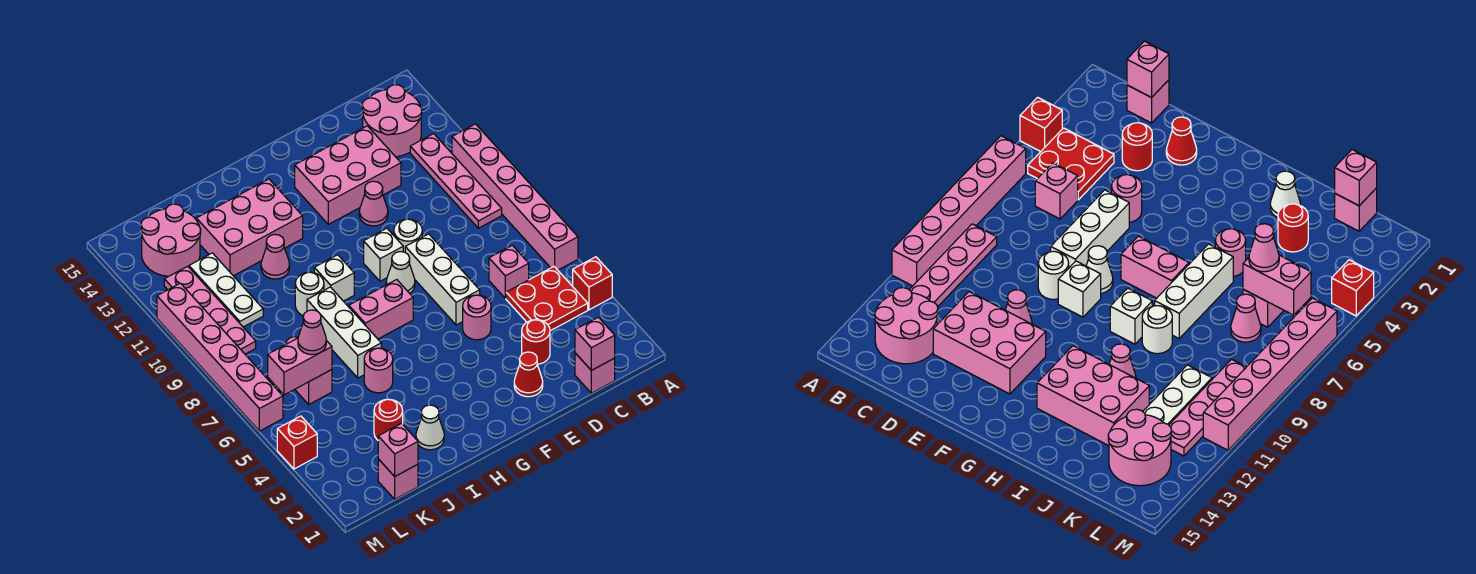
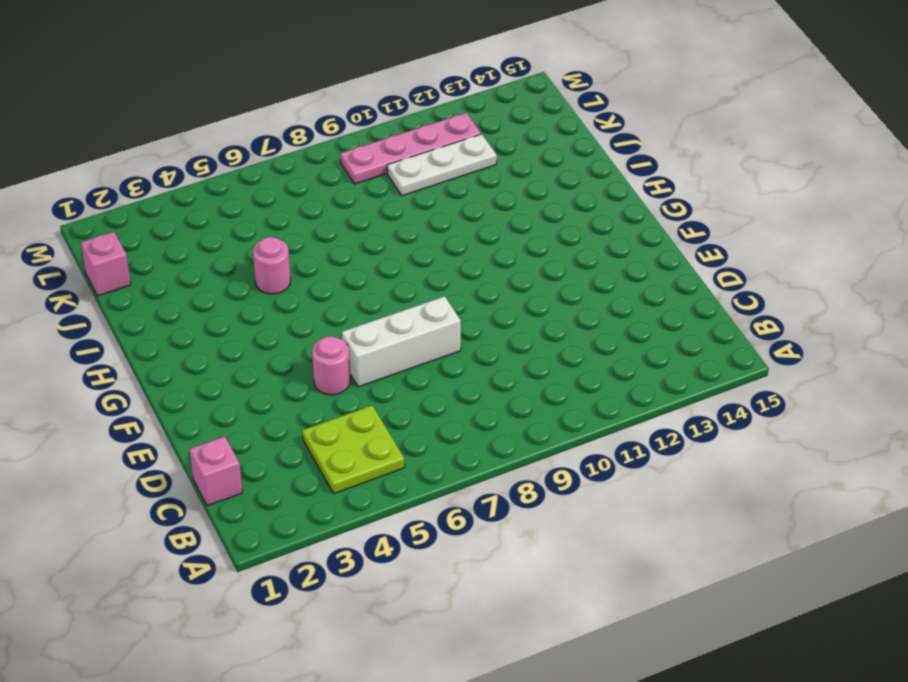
lime 2x2 plate [302,405,405,494] -> red 2x2 plate [506,267,588,331]
none -> red 1x1 brick [573,257,612,310]
none -> pink 1x6 brick [452,124,578,270]
none -> pink 1x4 plate [410,134,502,228]
none -> pink 2x2 round brick [362,85,422,157]

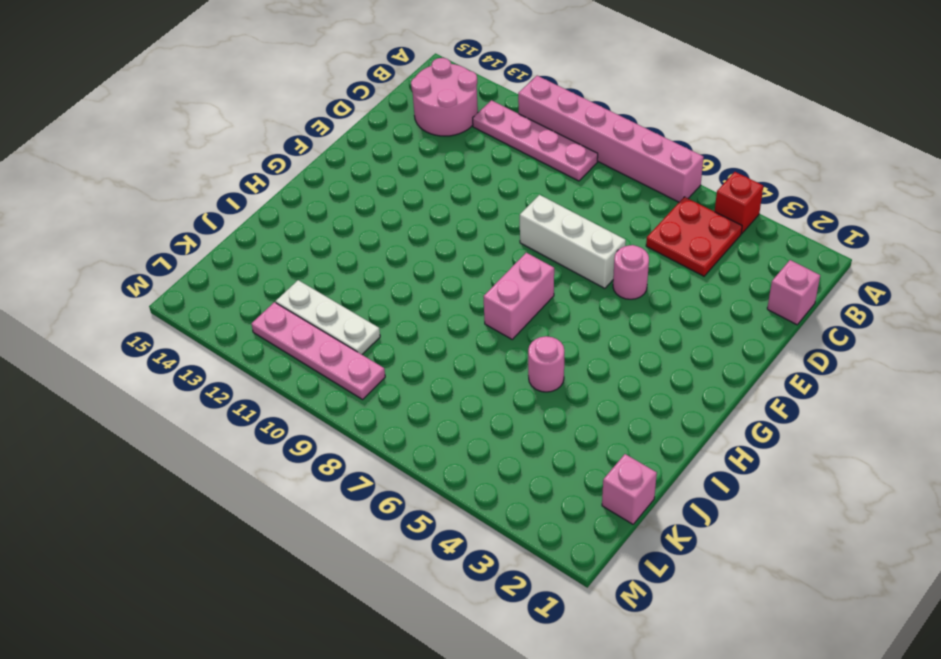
none -> pink 1x1 brick [489,245,529,298]
none -> red 1x1 round brick [522,320,550,364]
none -> pink 2x3 brick [295,126,401,224]
none -> red 1x1 cone [514,352,543,397]

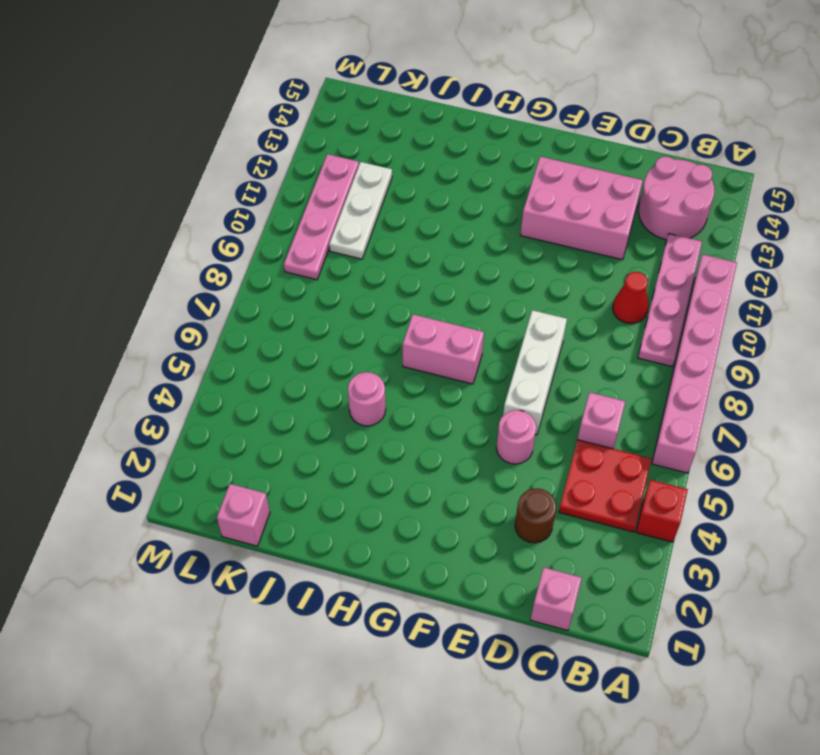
red 1x1 cone [613,272,648,324] -> red 1x1 cone moved to [514,352,543,397]
brown 1x1 round brick [515,489,556,543] -> red 1x1 round brick [522,320,550,364]
none -> white 1x1 round brick [394,219,422,252]
none -> pink 1x1 cone [359,181,388,226]
none -> white 1x1 cone [386,252,415,293]
none -> white 1x1 brick [364,228,403,281]

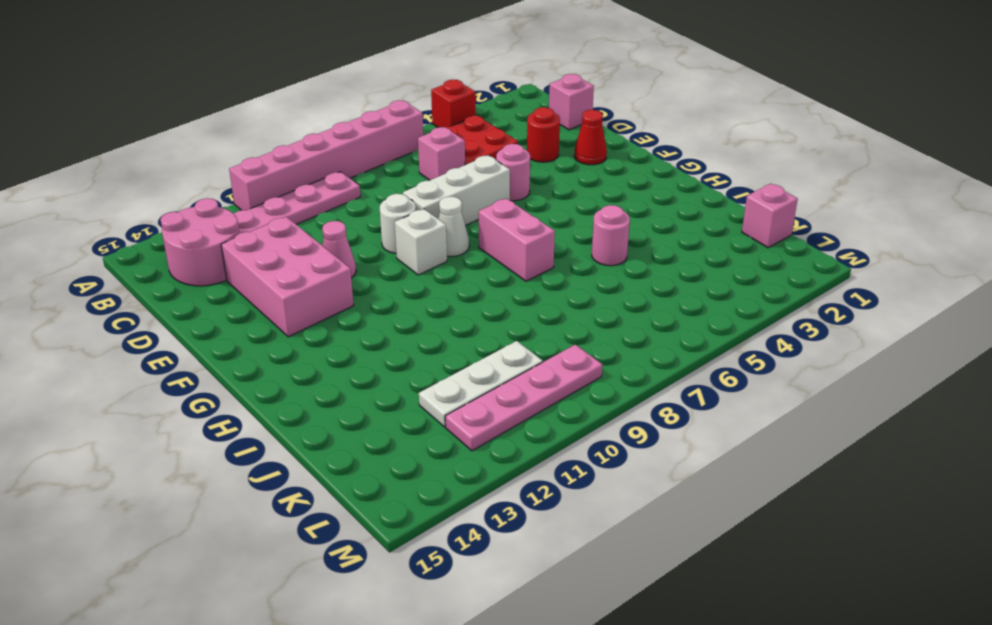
none -> white 1x1 brick [314,255,354,301]
none -> pink 2x3 brick [196,179,303,276]
none -> white 1x1 cone [416,405,444,450]
none -> white 1x3 brick [307,287,381,378]

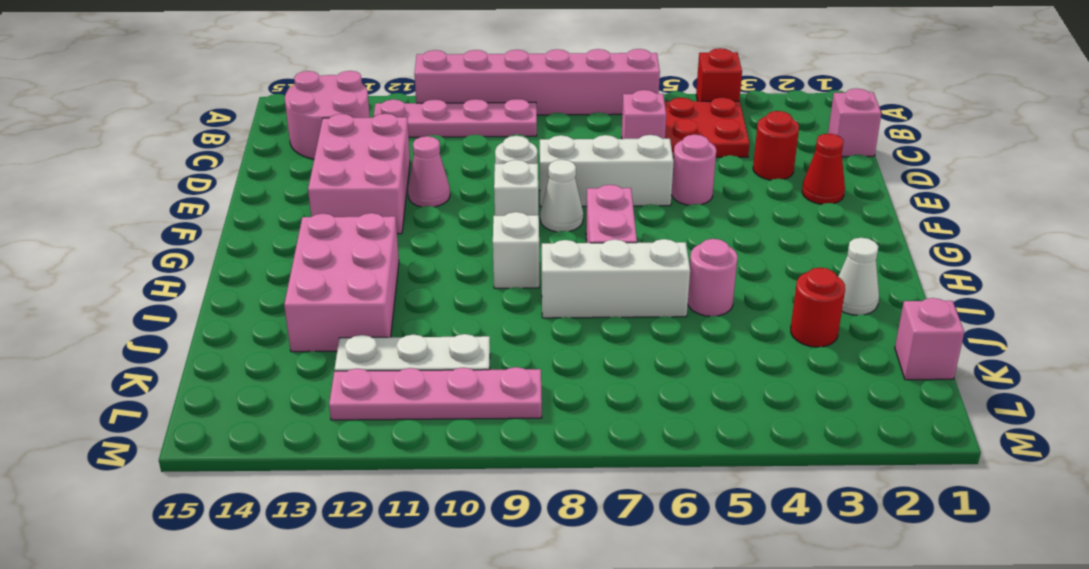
none -> white 1x1 round brick [295,272,324,316]
none -> pink 1x1 cone [261,234,290,279]
none -> pink 1x1 brick [295,370,332,404]
none -> pink 1x1 cone [1231,294,1261,342]

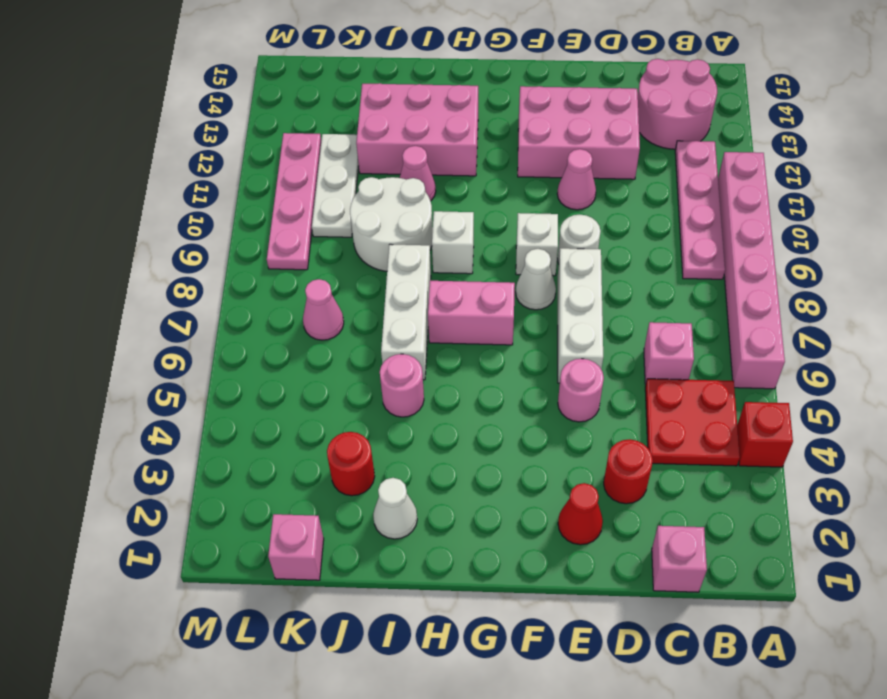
white 2x2 round brick [350,177,433,271] -> white 1x1 round brick [295,272,324,316]
none -> pink 1x1 brick [295,370,332,404]
none -> pink 2x2 round brick [141,204,201,276]
none -> red 1x1 brick [277,416,317,469]
none -> pink 1x6 brick [157,283,283,431]

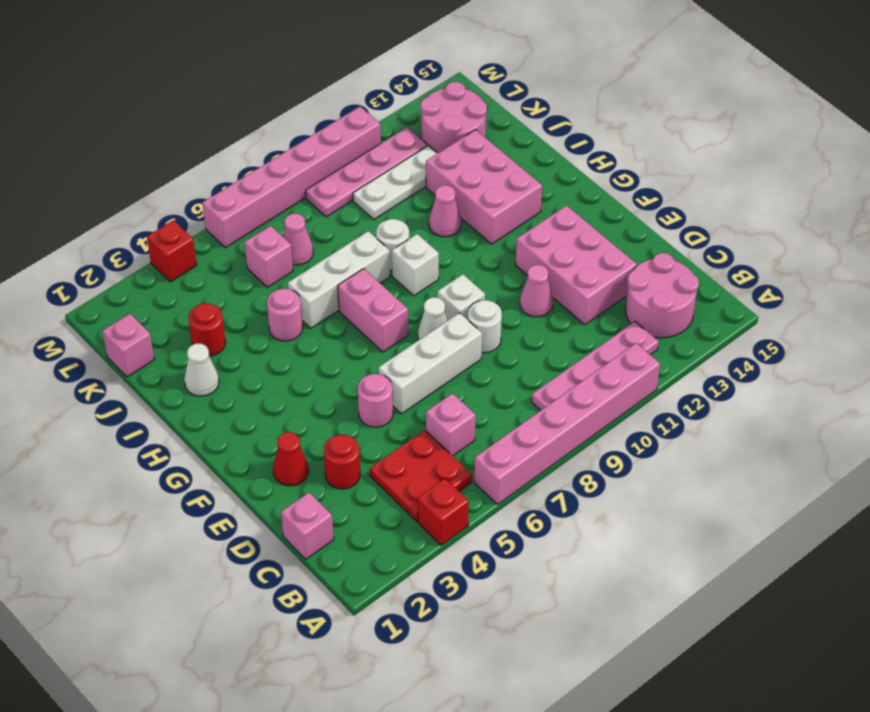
none -> pink 1x1 brick [575,317,615,370]
none -> pink 1x1 brick [378,423,418,476]
none -> pink 1x2 brick [268,338,332,395]
none -> pink 1x1 cone [298,310,326,355]

